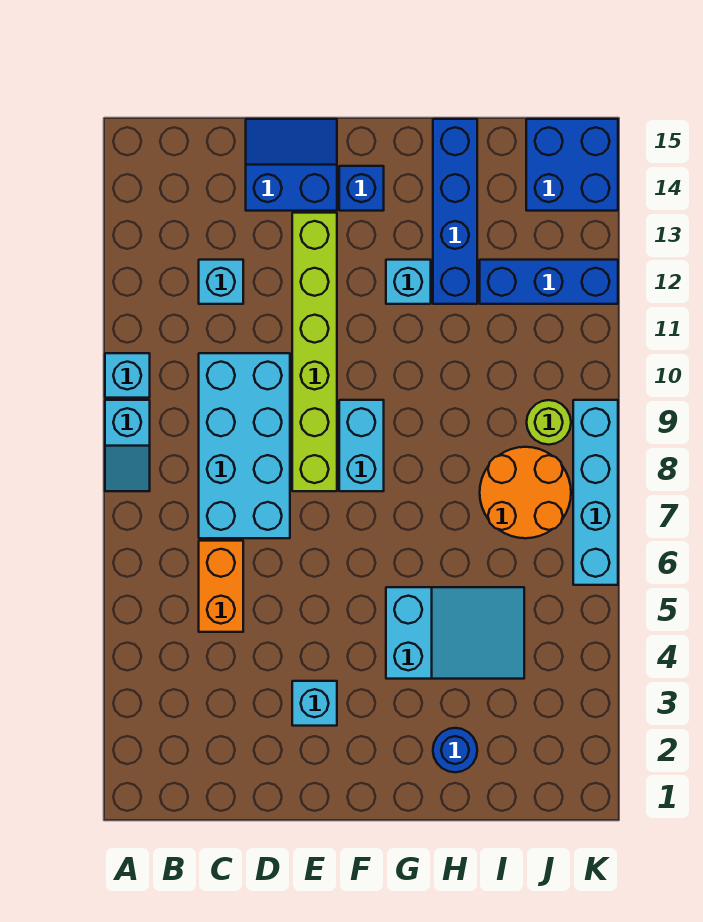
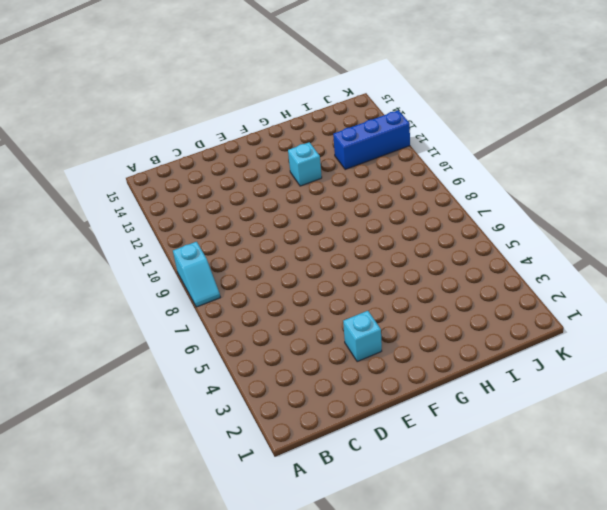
none -> cyan 1x1 brick [105,353,150,398]
none -> orange 1x2 brick [199,541,243,632]
none -> cyan 2x4 brick [199,353,290,538]

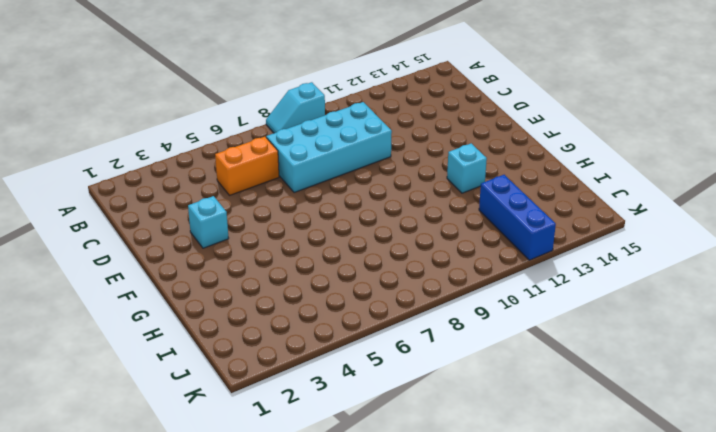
none -> cyan 1x1 brick [105,353,150,398]
none -> cyan 1x1 brick [199,260,243,304]
none -> blue 2x2 slope [246,119,337,211]

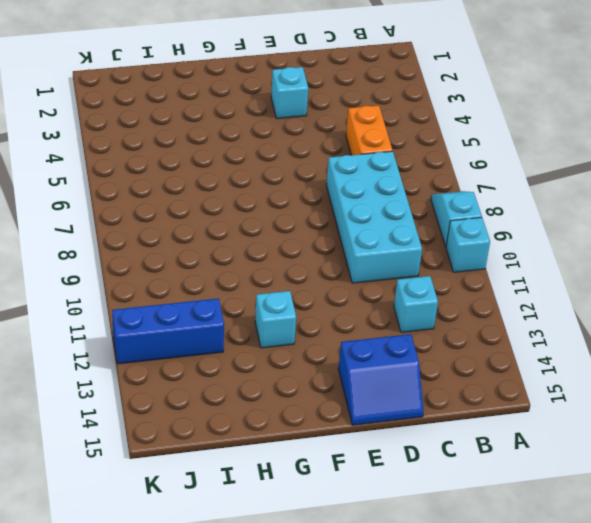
none -> lime 1x6 brick [292,213,337,491]
none -> cyan 1x2 brick [339,400,384,491]
none -> blue 1x1 brick [339,166,384,211]

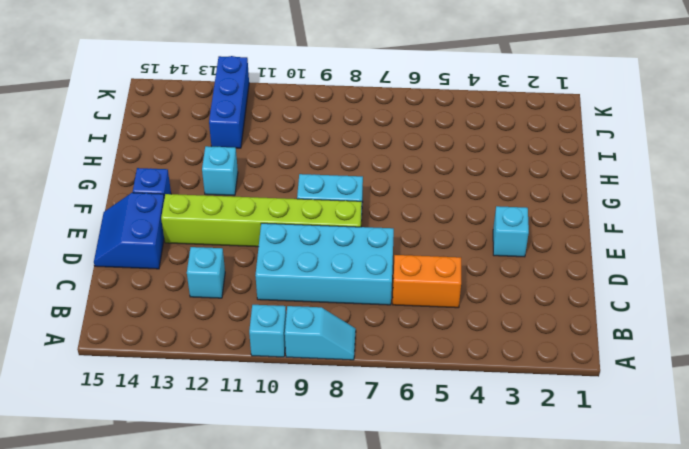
none -> cyan 2x3 slope [386,587,524,679]
none -> blue 1x1 round brick [433,728,477,772]
none -> blue 1x4 brick [433,119,477,304]

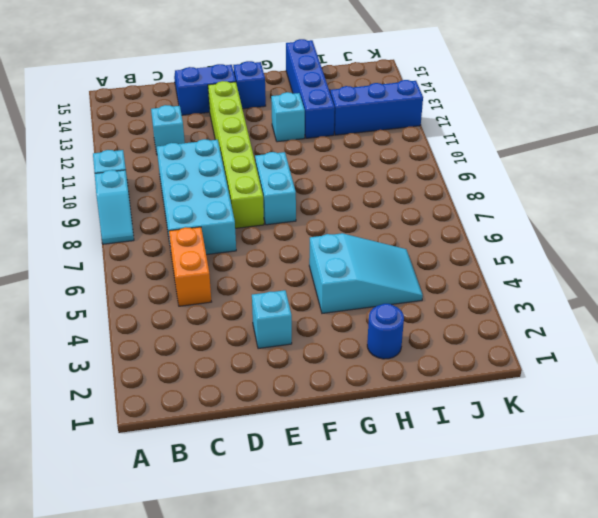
none -> orange 2x2 round brick [480,447,571,538]
none -> lime 1x1 round brick [527,400,571,445]
none -> blue 2x2 brick [526,119,618,211]

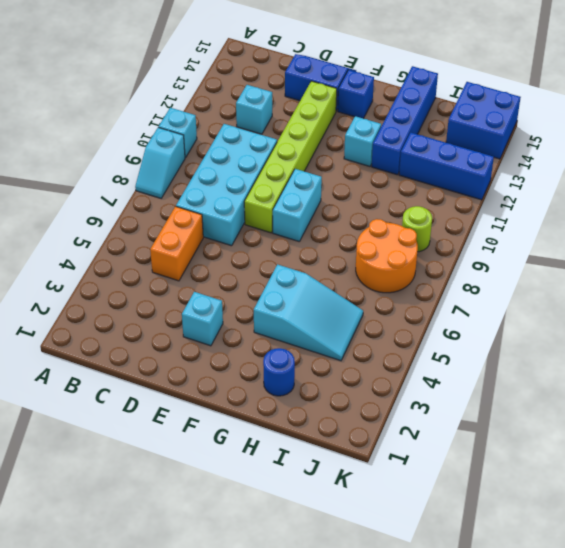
none -> cyan 1x4 brick [573,400,618,585]

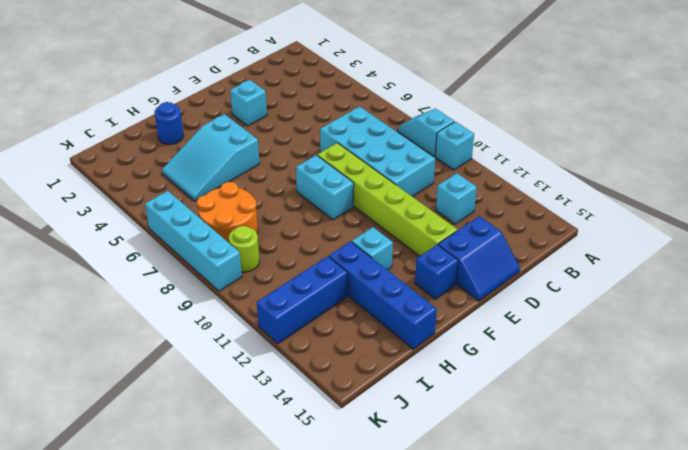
none -> orange 1x2 brick [199,541,243,632]
none -> blue 2x2 brick [526,119,618,211]

